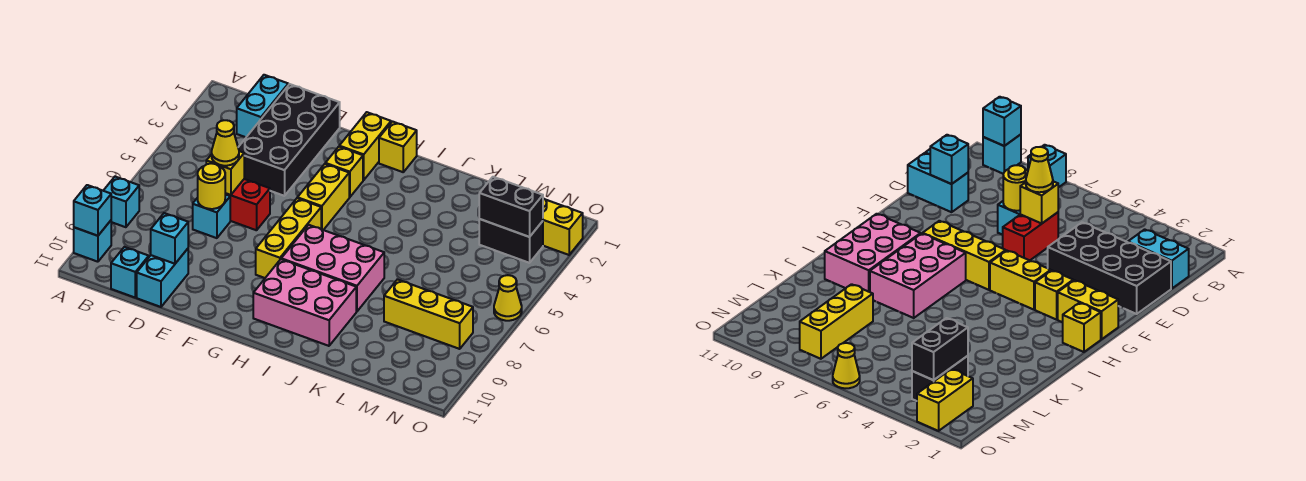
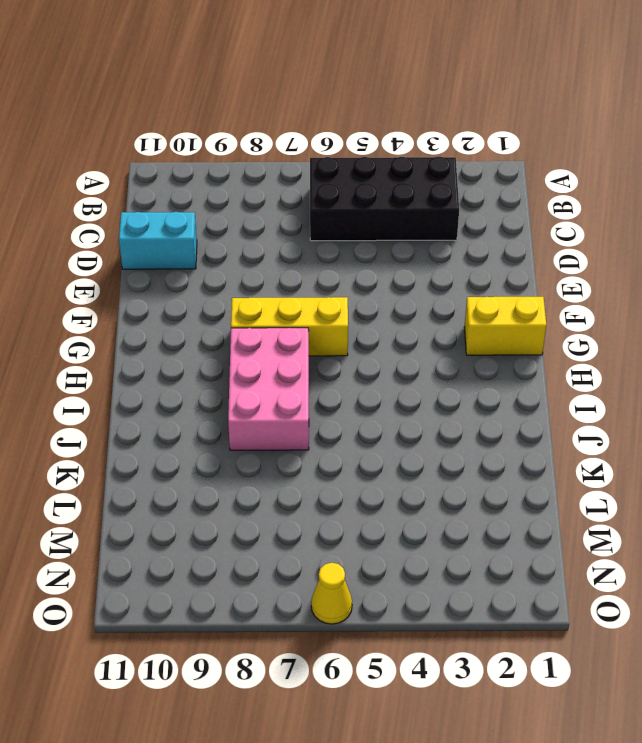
black 2x4 brick [310,156,459,241] -> black 2x4 brick moved to [238,84,340,196]
none -> cyan 1x1 brick [103,177,139,227]
none -> cyan 1x1 brick [74,221,111,262]
none -> cyan 1x2 brick [237,75,288,137]

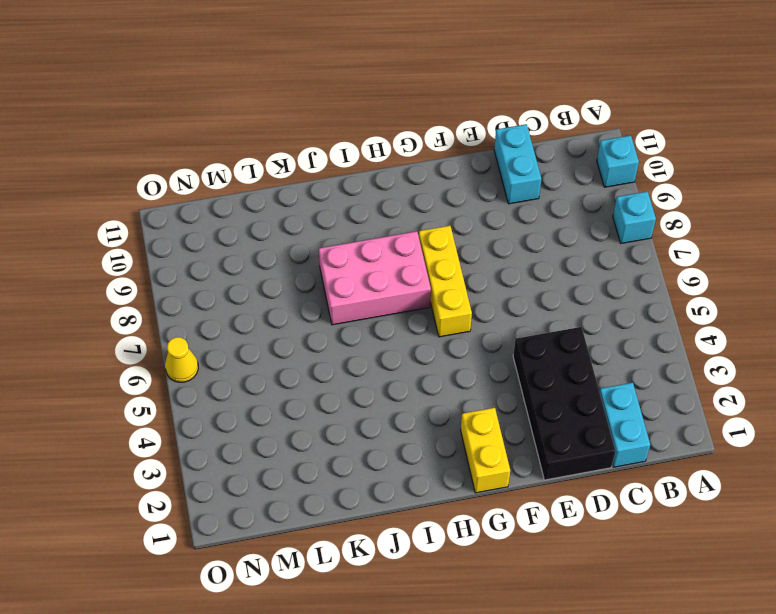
none -> cyan 1x1 brick [111,247,149,297]
none -> red 1x2 brick [225,179,270,230]
none -> cyan 1x1 brick [193,194,230,238]

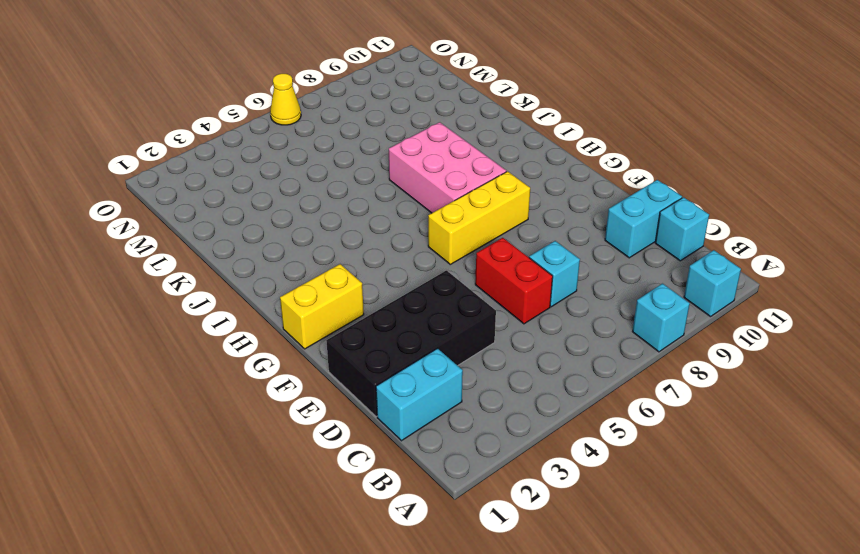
none -> yellow 1x1 brick [325,147,363,197]
none -> yellow 1x2 brick [297,164,349,230]
none -> yellow 1x1 brick [379,122,417,172]

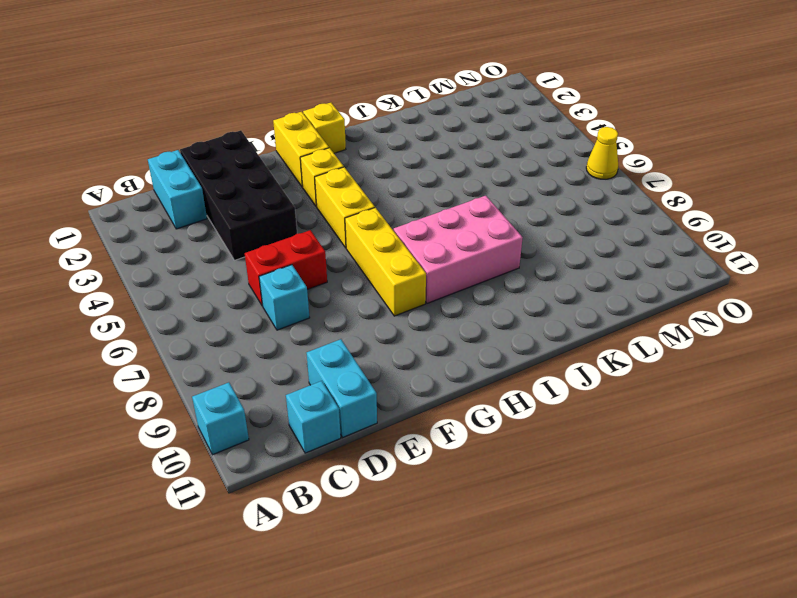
none -> cyan 1x1 brick [103,177,139,227]
none -> pink 2x3 brick [253,259,356,346]
none -> yellow 1x3 brick [384,279,473,349]

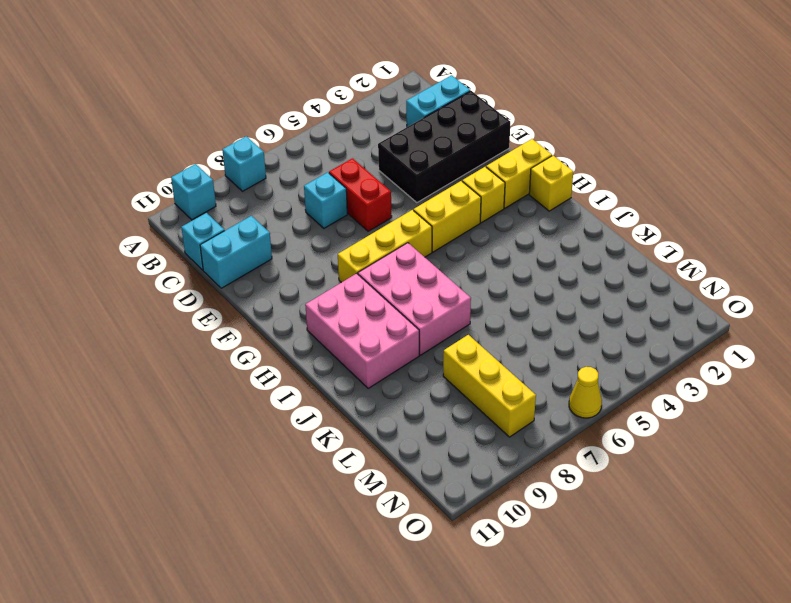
none -> black 1x2 brick [479,219,543,263]
none -> yellow 1x2 brick [543,198,583,255]
none -> cyan 1x1 brick [74,185,111,236]

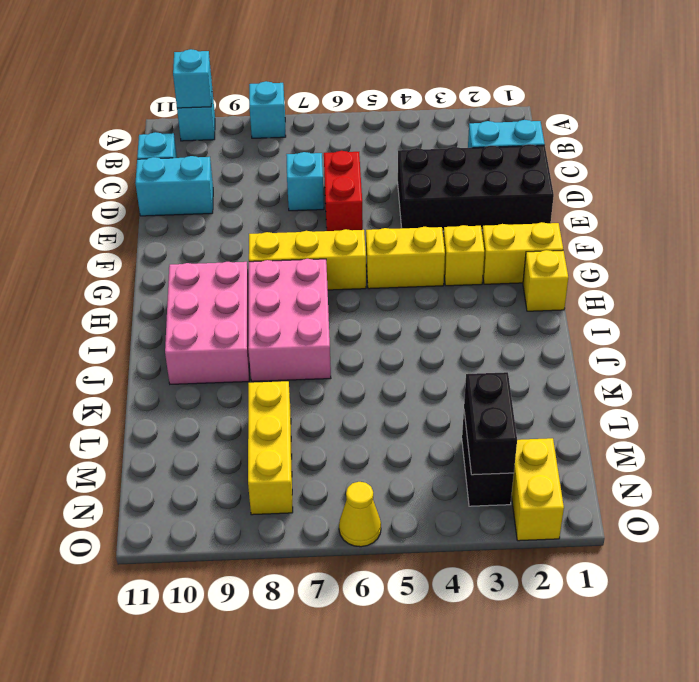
none -> yellow 1x1 brick [206,151,244,195]
none -> yellow 1x1 round brick [198,163,225,209]
none -> cyan 1x1 brick [151,213,188,264]

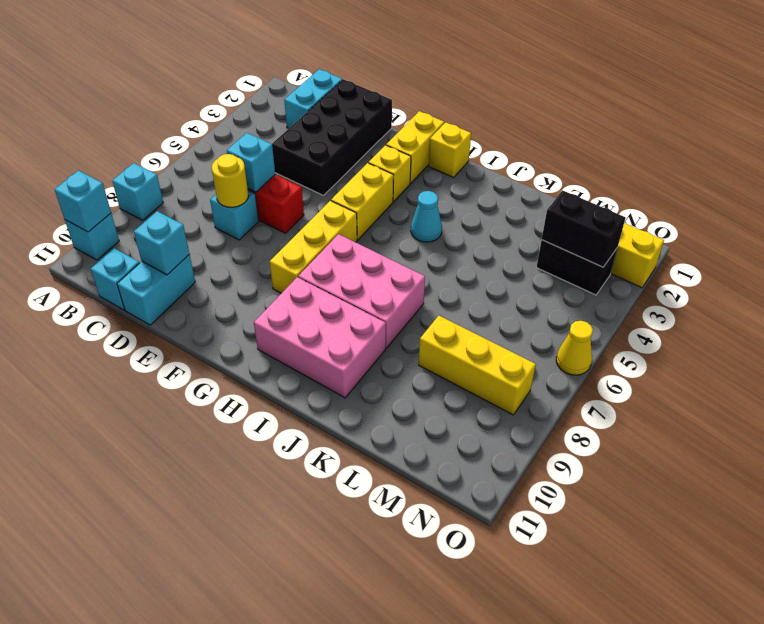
cyan 1x1 brick [227,133,275,192] -> yellow 1x1 brick [206,151,244,195]
cyan 1x1 cone [411,191,442,242] -> none
none -> yellow 1x1 cone [212,120,239,166]

